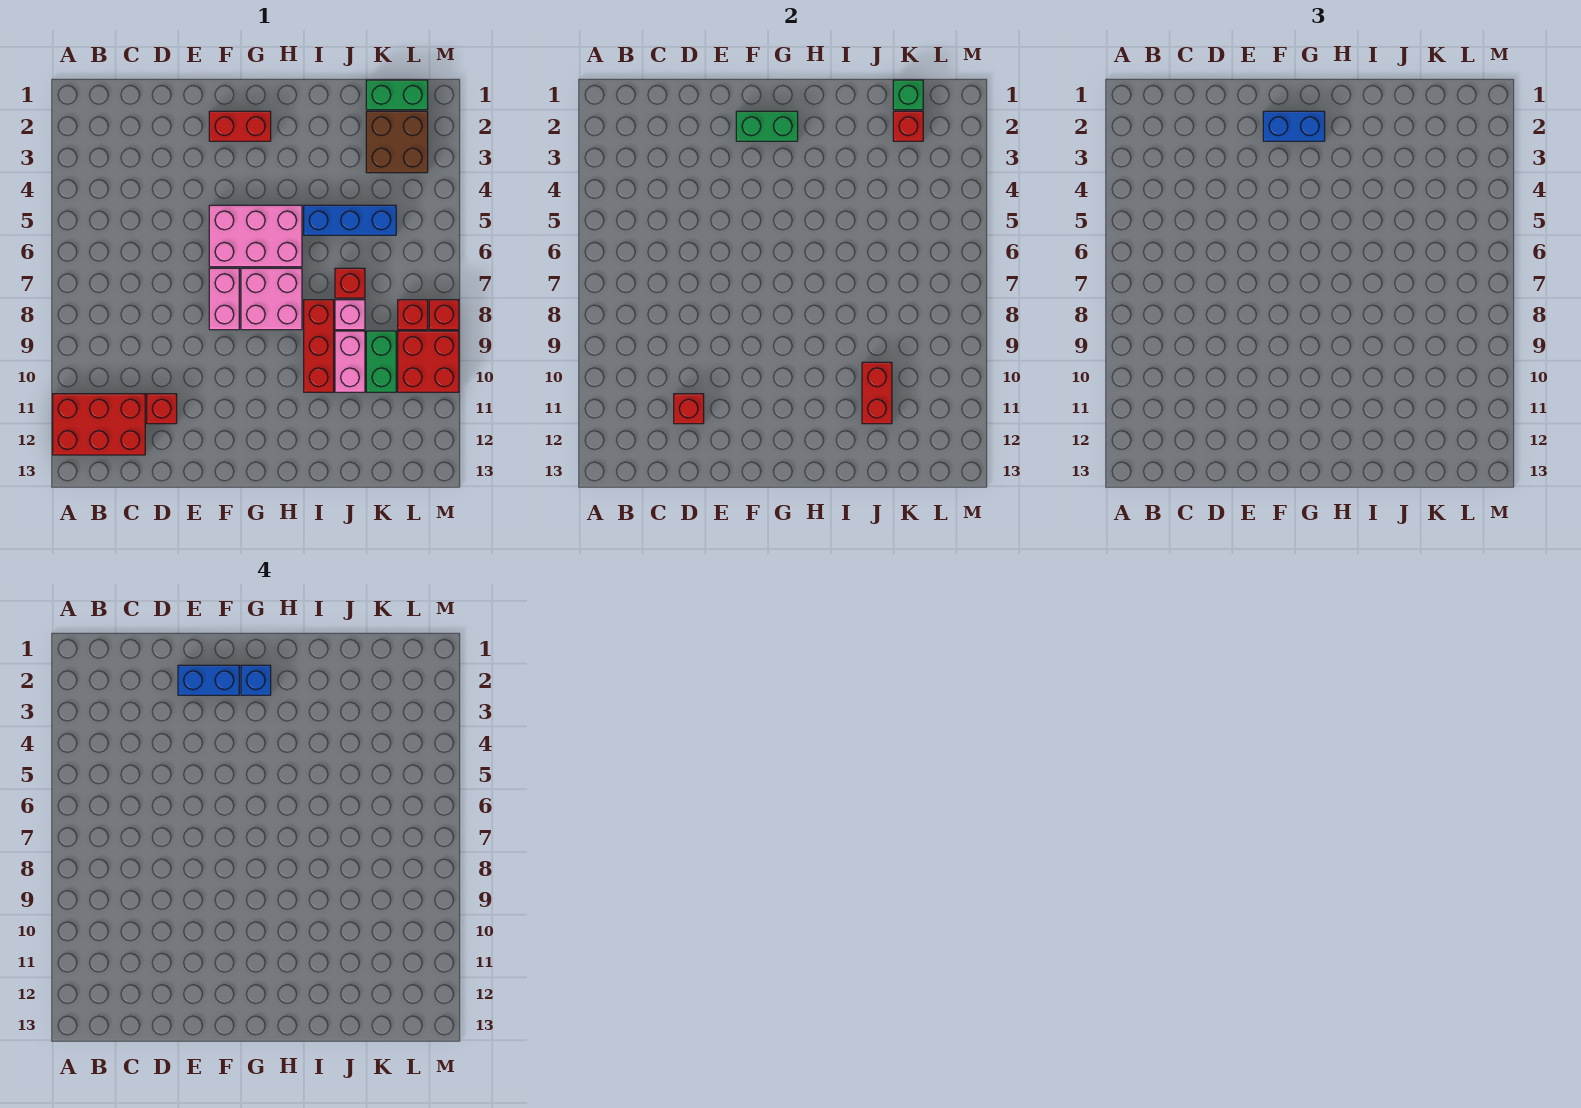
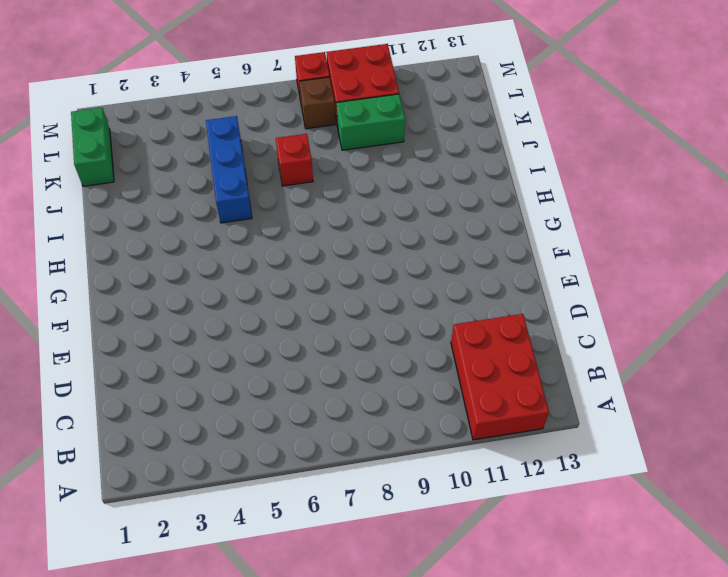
brown 1x1 brick [299,77,335,129] -> red 1x1 brick [398,300,428,330]
none -> red 1x1 brick [147,394,177,424]
none -> red 1x2 brick [209,111,271,141]
none -> pink 2x3 brick [209,205,302,267]

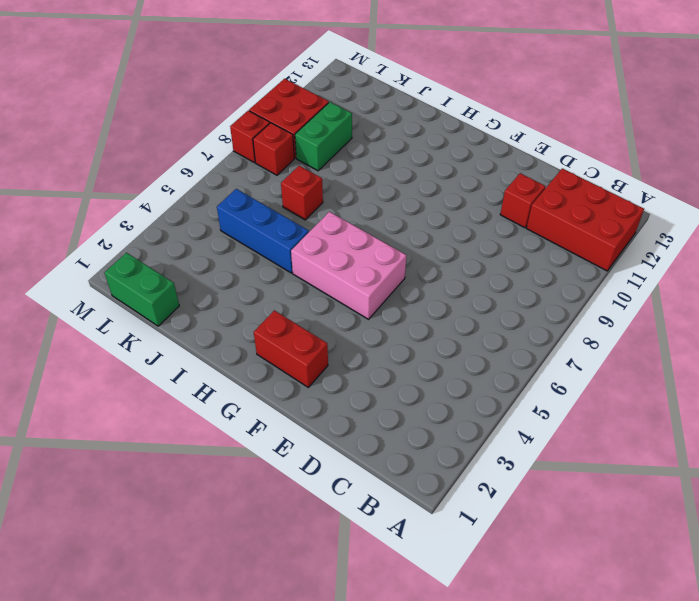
none -> pink 1x2 brick [209,268,239,330]
none -> pink 2x2 brick [241,268,302,330]
none -> red 1x3 brick [304,300,334,392]

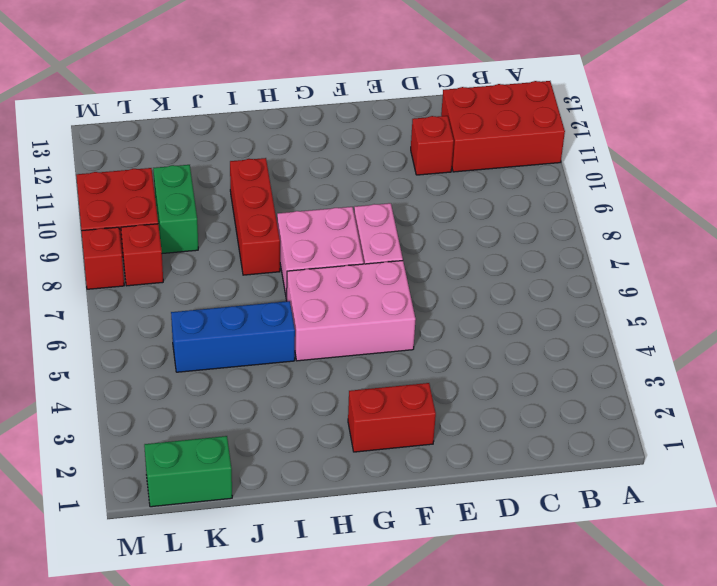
none -> red 1x1 brick [335,268,365,298]
none -> pink 1x1 brick [335,300,365,330]
none -> pink 1x2 brick [335,331,365,392]

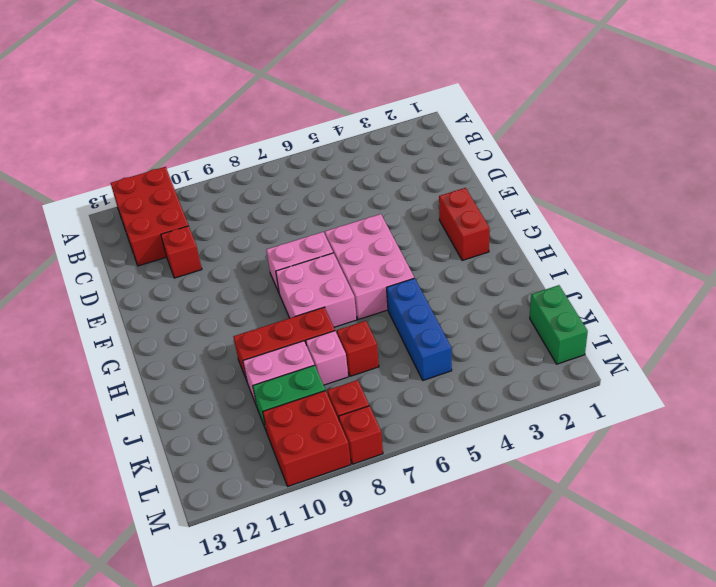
none -> brown 2x2 brick [366,111,428,173]
none -> red 1x1 brick [674,394,704,424]
none -> green 1x2 brick [736,111,798,141]

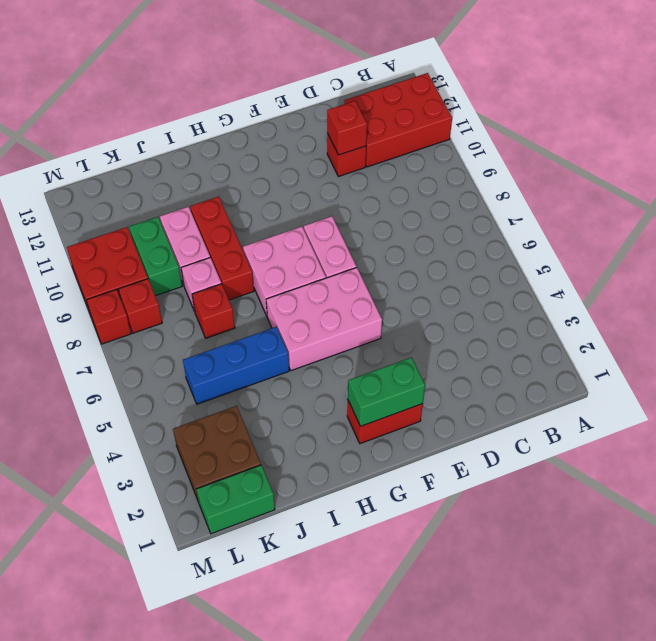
none -> red 1x2 brick [862,362,892,424]
none -> green 1x1 brick [893,80,923,110]
none -> red 1x1 brick [893,111,923,141]

